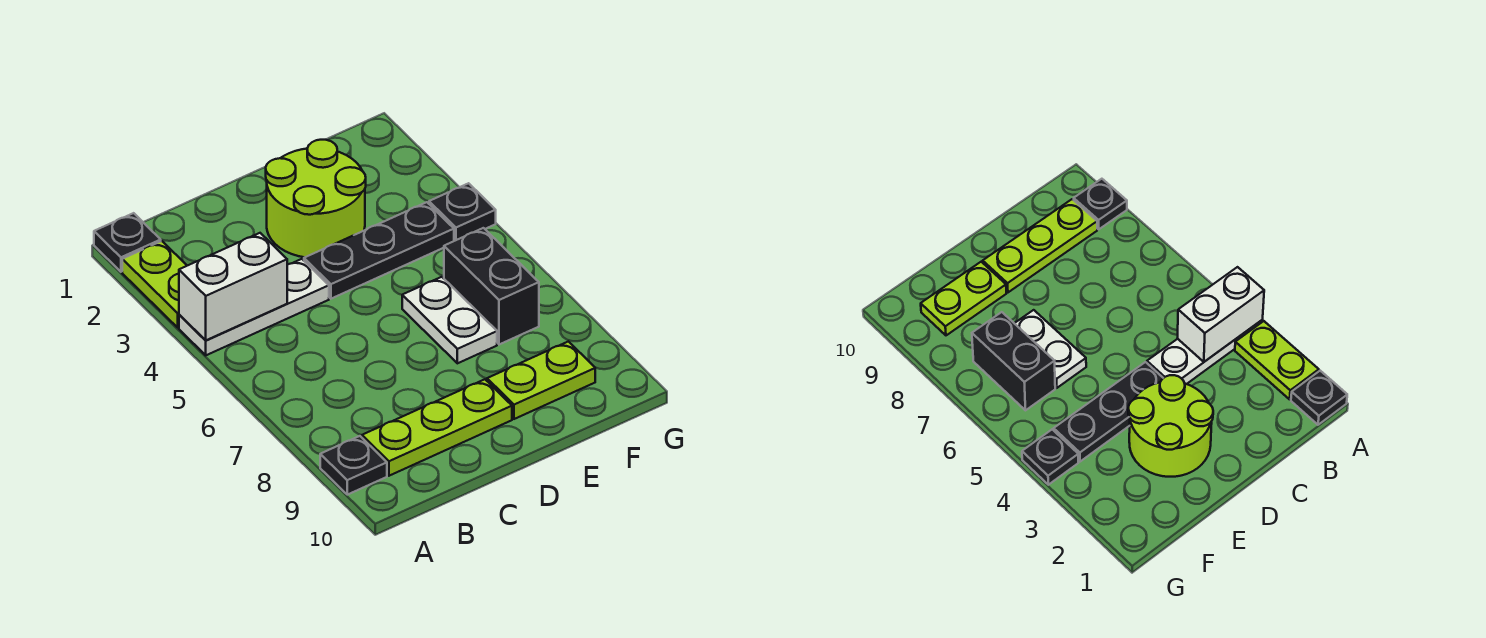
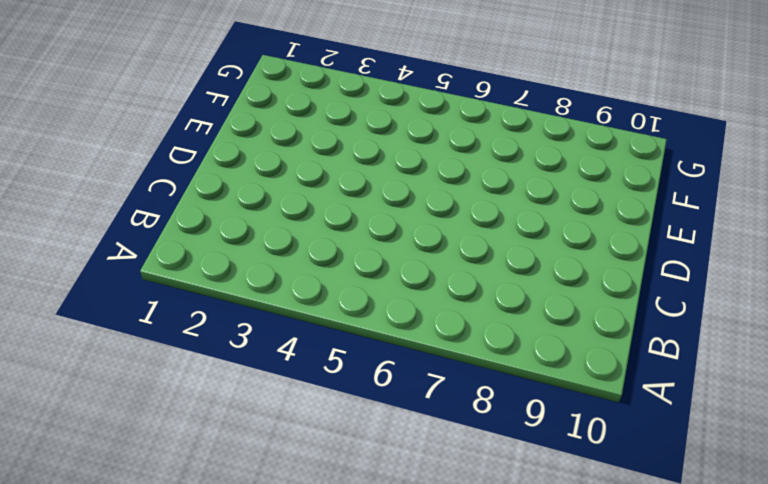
none -> black 1x1 plate [94,213,161,272]
none -> lime 1x2 plate [122,241,187,327]
none -> white 1x3 plate [179,259,329,355]

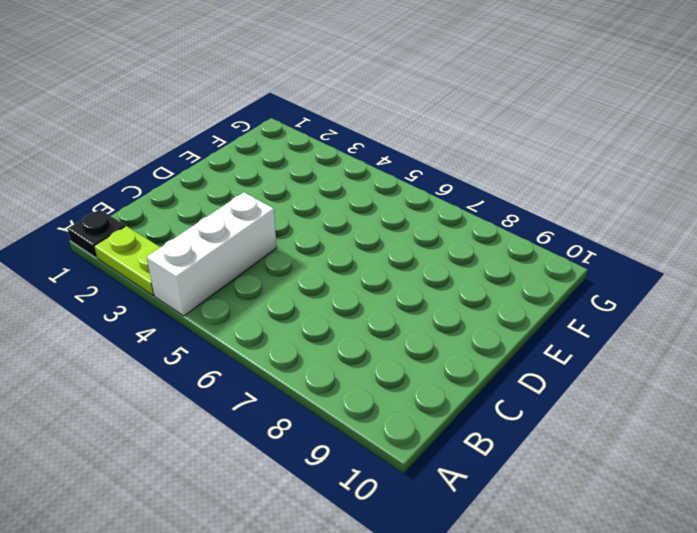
white 1x3 brick [147,193,277,316] -> white 1x3 plate [179,259,329,355]
none -> black 1x1 plate [320,436,387,495]
none -> lime 1x3 plate [362,379,512,476]
none -> lime 2x2 round brick [266,140,366,257]

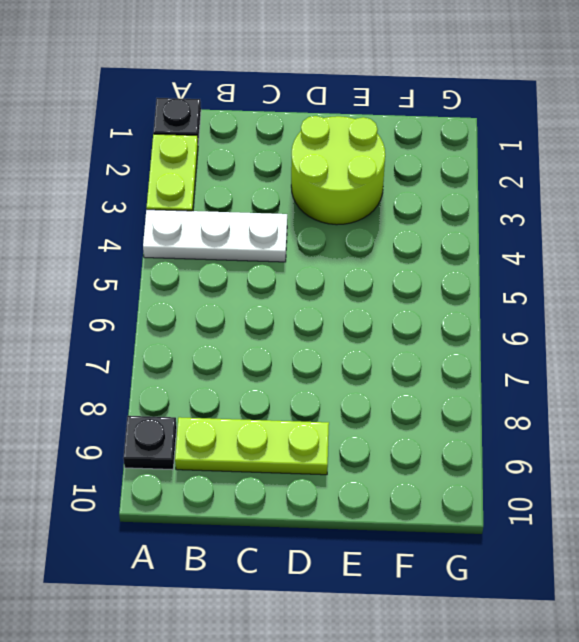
none -> black 1x3 plate [304,202,454,299]
none -> white 1x2 plate [402,277,497,363]
none -> lime 1x2 plate [487,341,595,419]

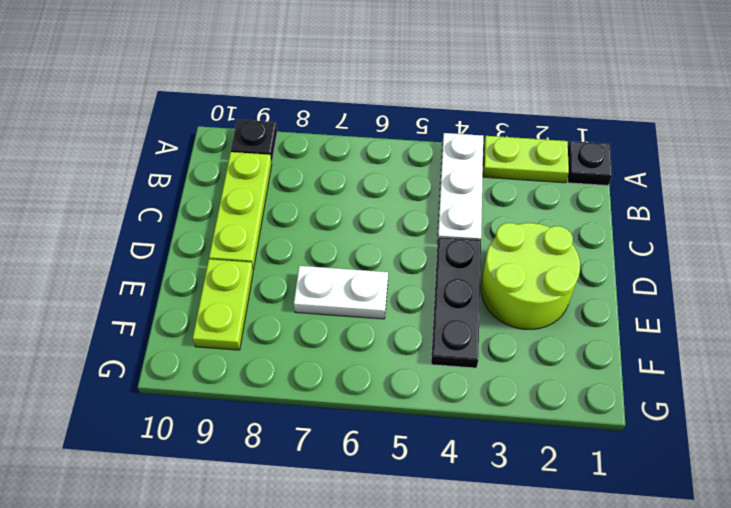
none -> black 1x2 brick [444,228,539,345]
none -> black 1x1 plate [429,183,496,241]
none -> white 1x2 brick [179,233,287,340]

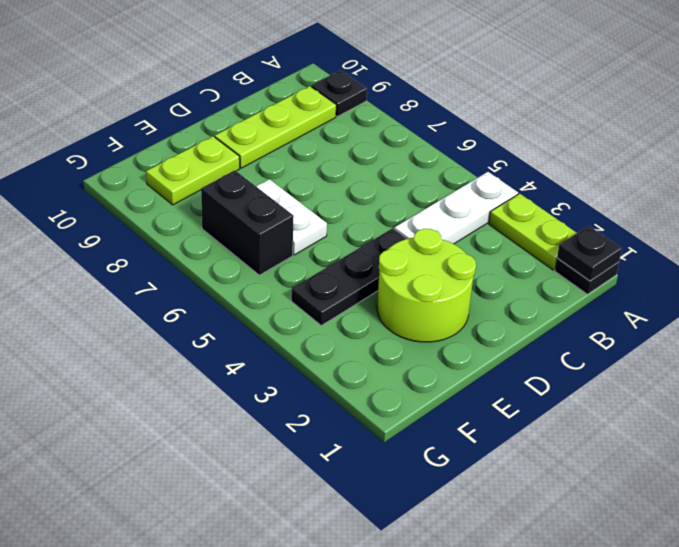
black 1x1 plate [557,226,622,281] -> black 1x1 plate moved to [429,183,496,241]
none -> white 1x2 brick [179,233,287,340]

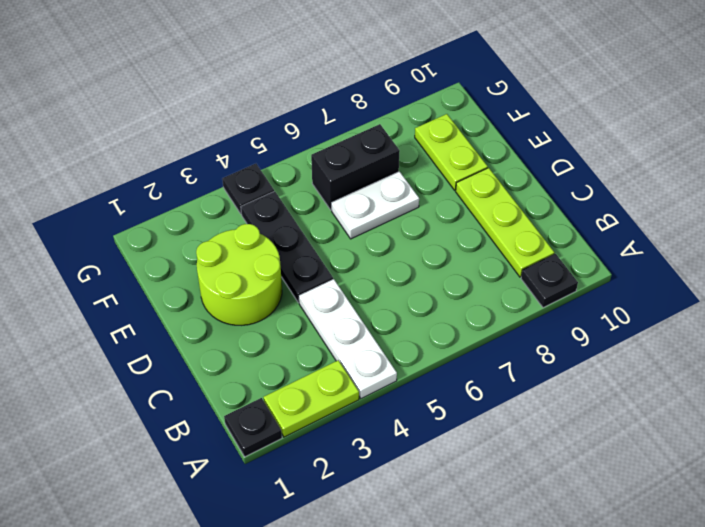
none -> white 1x2 brick [179,233,287,340]

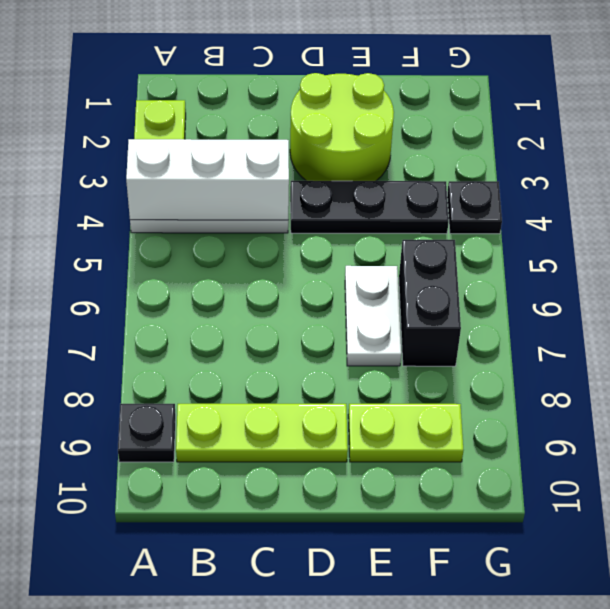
white 1x3 brick [126,139,289,220] -> white 1x2 brick [179,233,287,340]
none -> black 1x1 plate [94,213,161,272]

